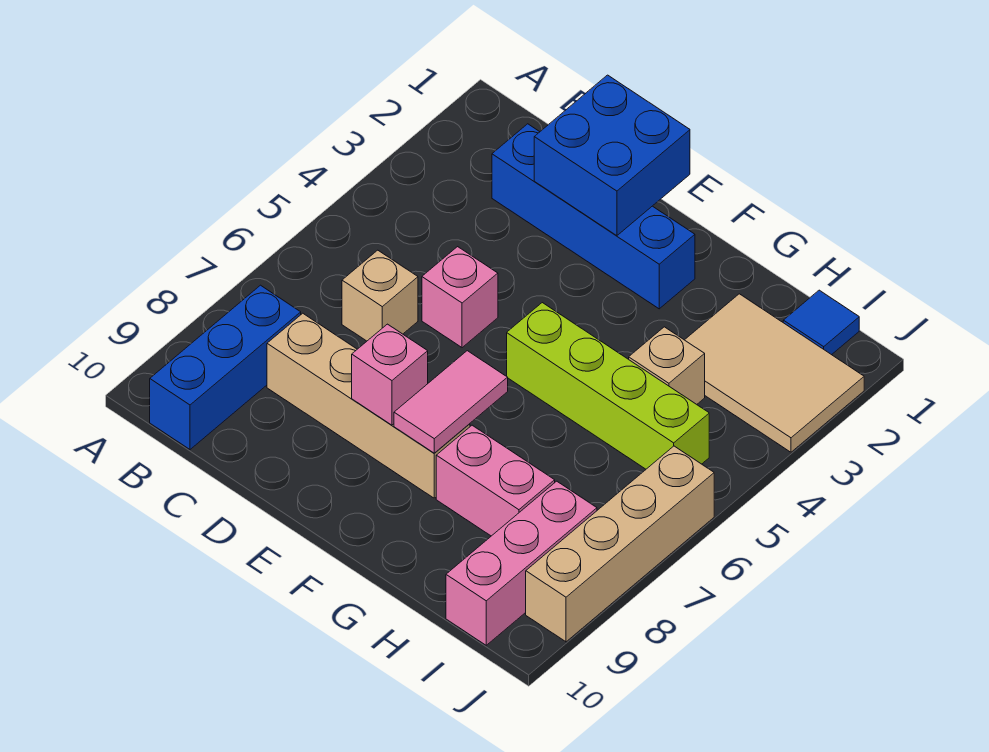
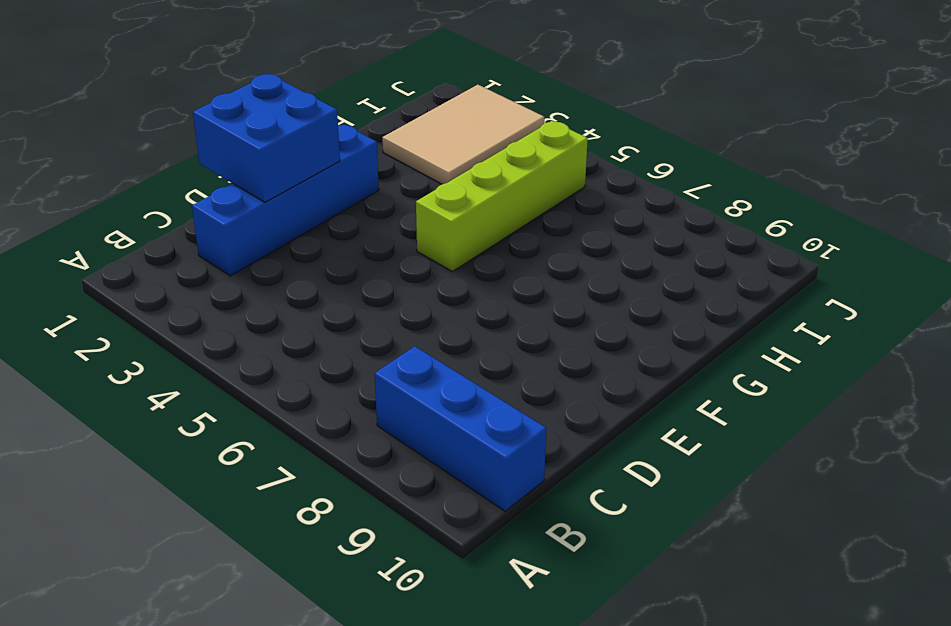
none -> tan 1x1 brick [342,250,418,341]
none -> tan 1x4 brick [267,313,470,498]
none -> pink 1x1 brick [422,247,498,348]

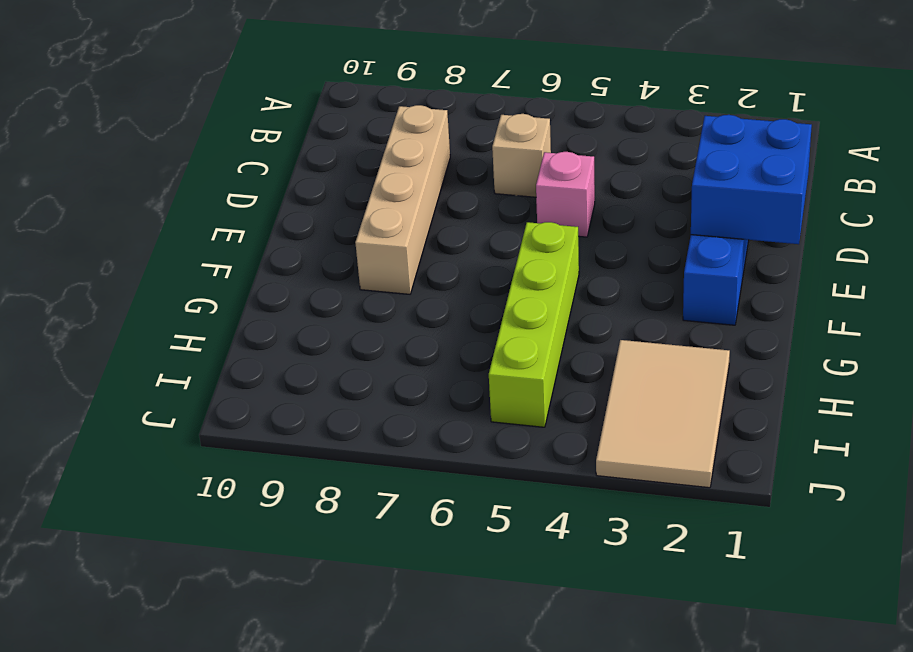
none -> blue 1x3 brick [150,285,301,449]
none -> pink 1x2 brick [436,425,555,536]
none -> tan 1x1 brick [629,327,705,404]

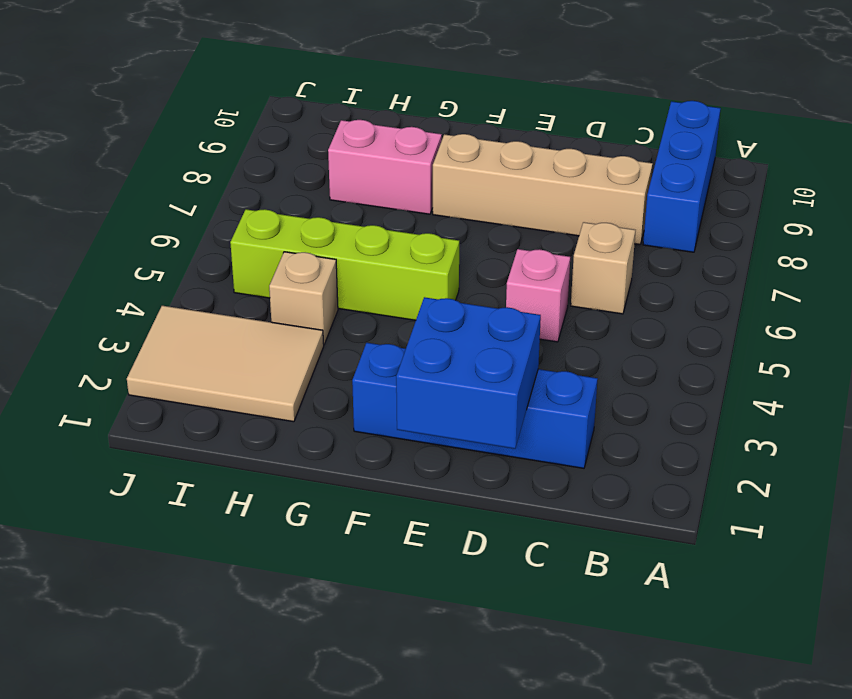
none -> blue 1x1 tile [783,290,859,355]
none -> pink 1x3 brick [446,481,597,645]
none -> tan 1x4 brick [526,446,714,642]

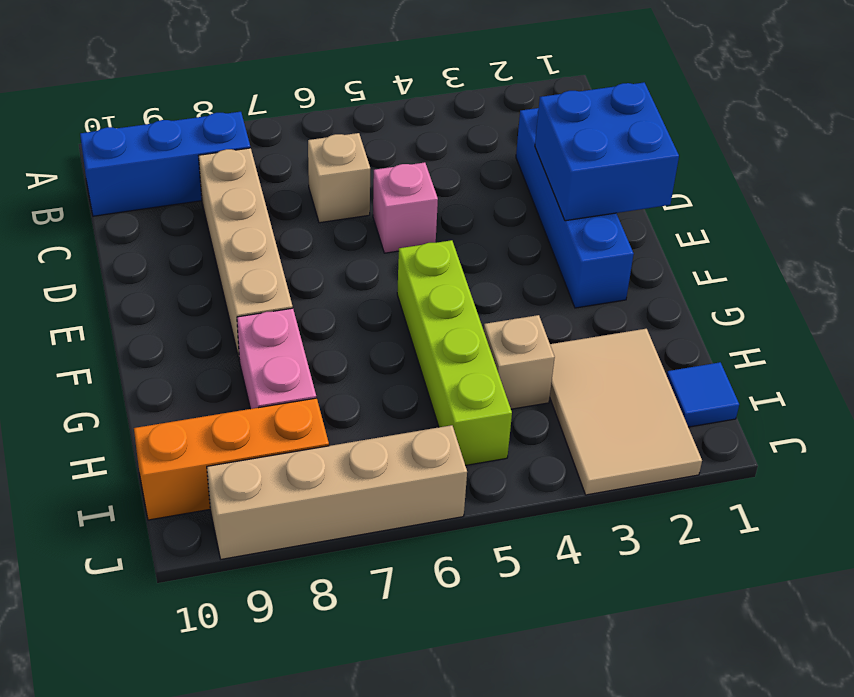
orange 1x3 brick [134,398,329,520] -> pink 1x3 brick [446,481,597,645]
none -> pink 1x1 brick [352,324,428,425]
none -> pink 1x2 tile [394,351,508,453]

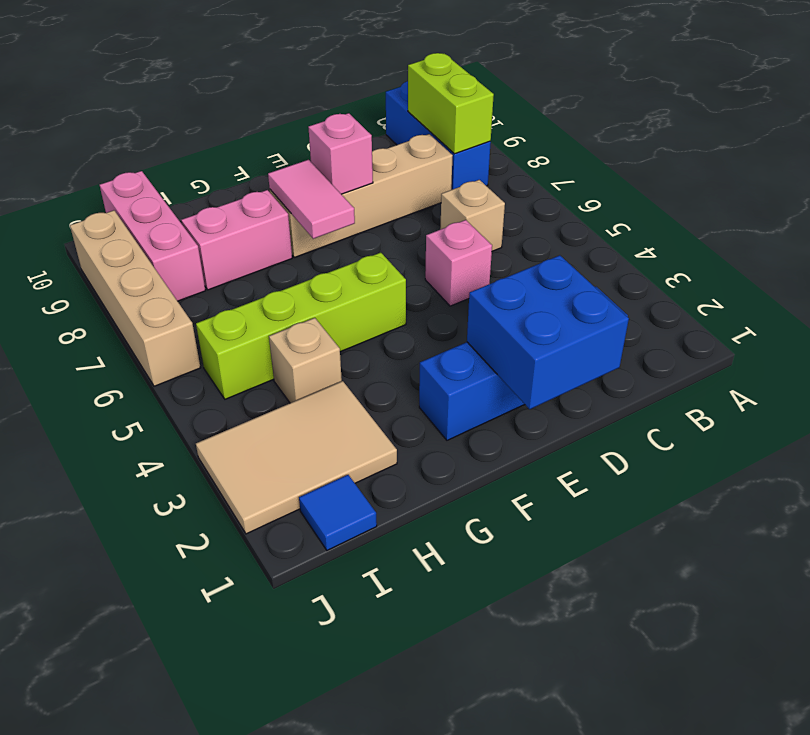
lime 1x2 brick [408,53,494,154] -> none

